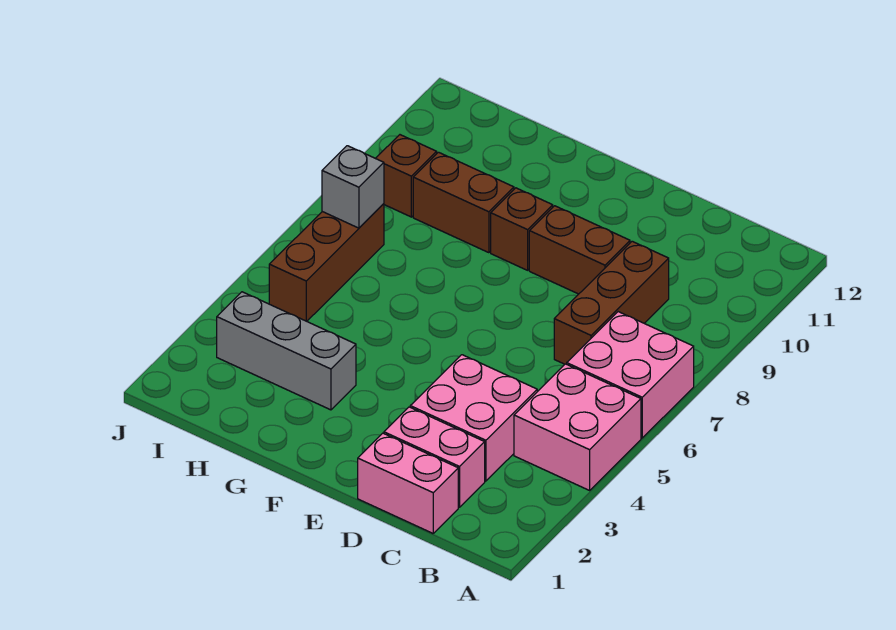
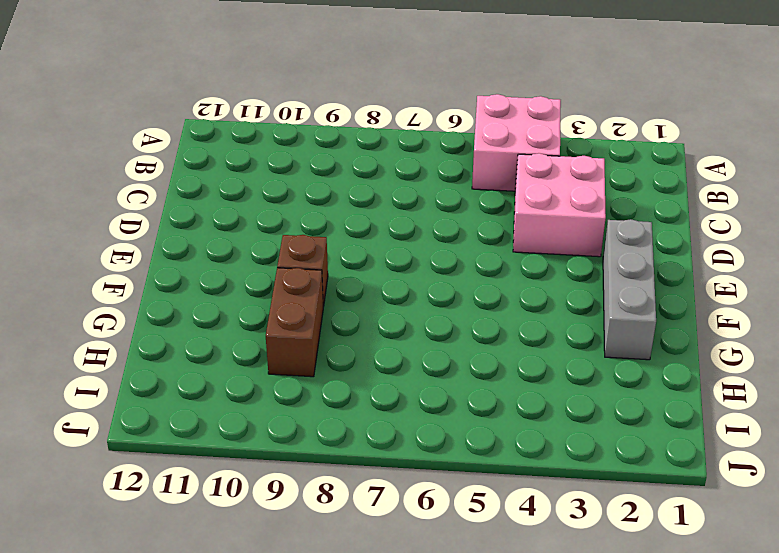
grey 1x3 brick [603,219,656,360] -> grey 1x3 brick moved to [217,292,356,410]
none -> pink 2x2 brick [567,312,694,438]
none -> pink 1x2 brick [358,433,458,533]
none -> pink 1x2 brick [384,407,485,507]

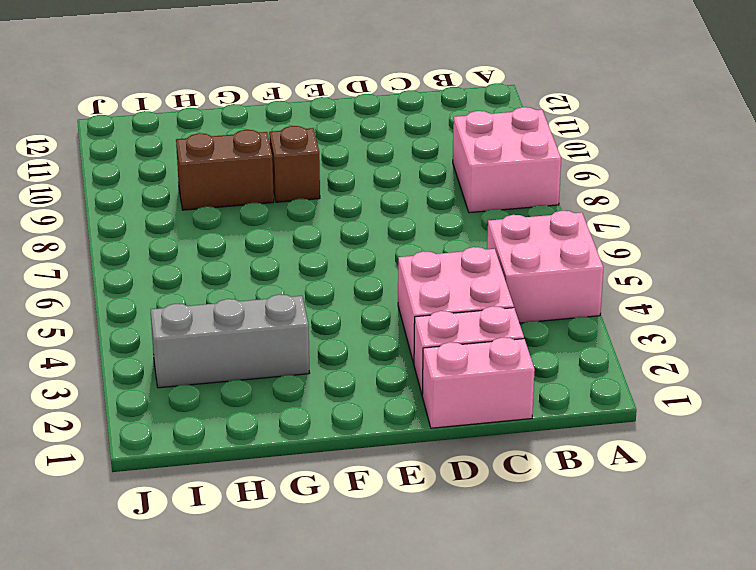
pink 2x2 brick [453,107,561,213] -> pink 2x2 brick moved to [567,312,694,438]
none -> brown 1x3 brick [554,241,669,364]
none -> brown 1x2 brick [529,206,630,294]
none -> brown 1x3 brick [269,204,384,321]

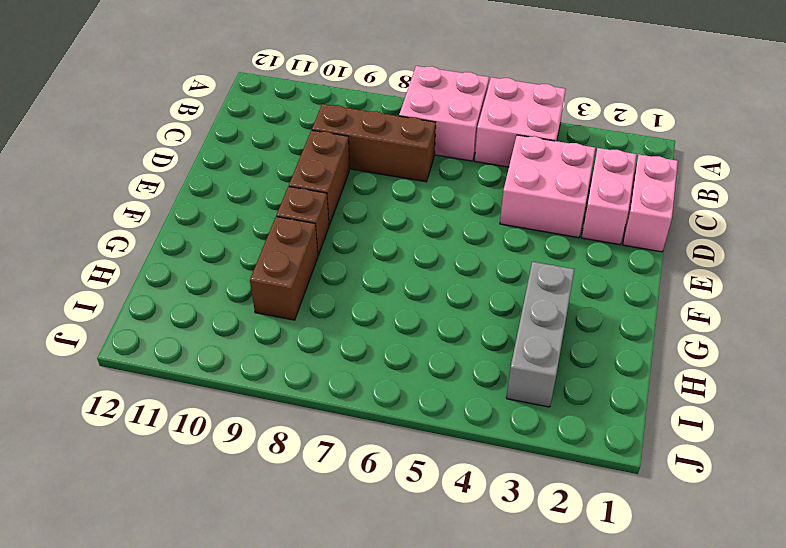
none -> brown 1x3 brick [269,204,384,321]
none -> brown 1x1 brick [376,135,437,217]
none -> grey 1x1 brick [322,146,384,228]

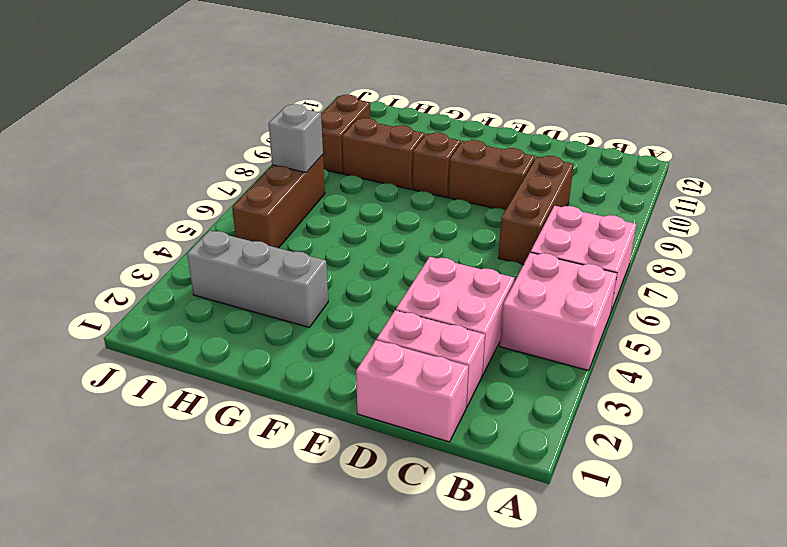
brown 1x2 brick [321,95,370,174] -> brown 1x1 brick [376,135,437,217]

